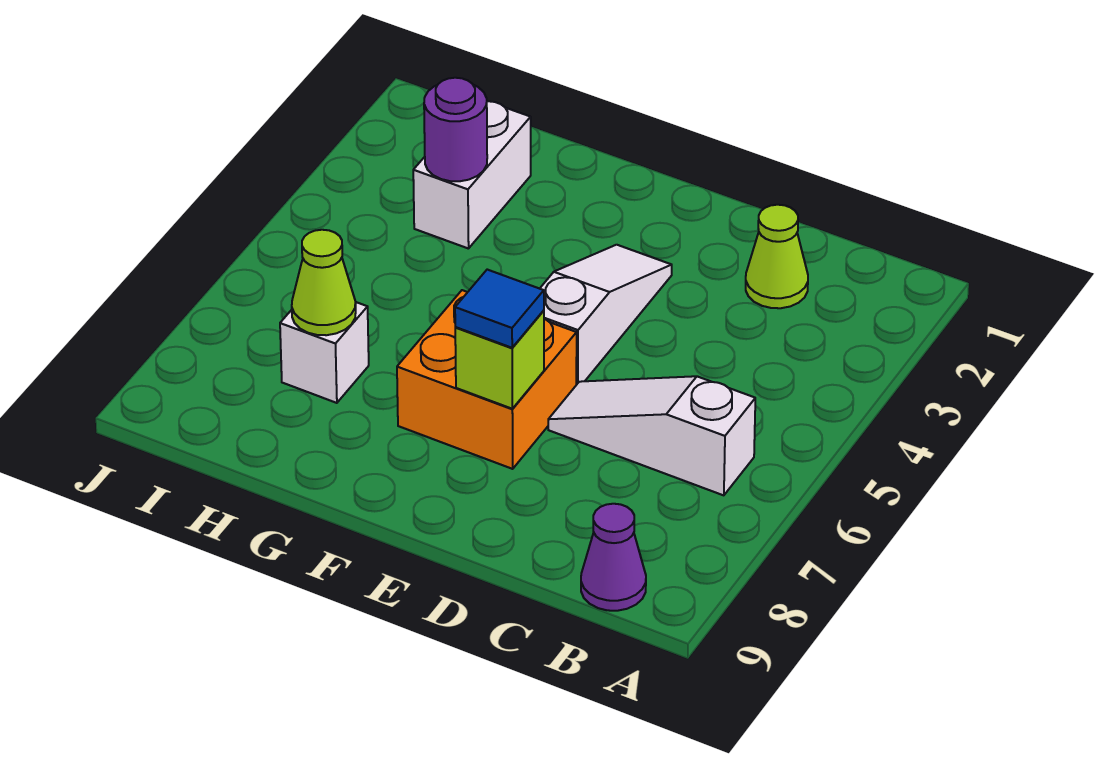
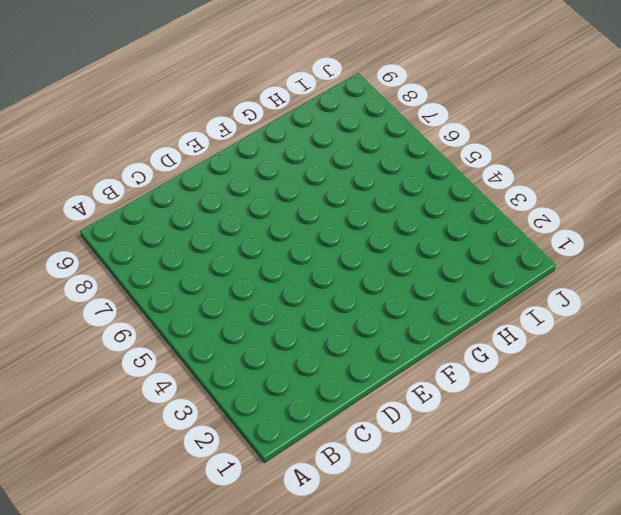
none -> white 1x3 slope [548,376,755,495]
none -> purple 1x1 cone [581,504,646,611]

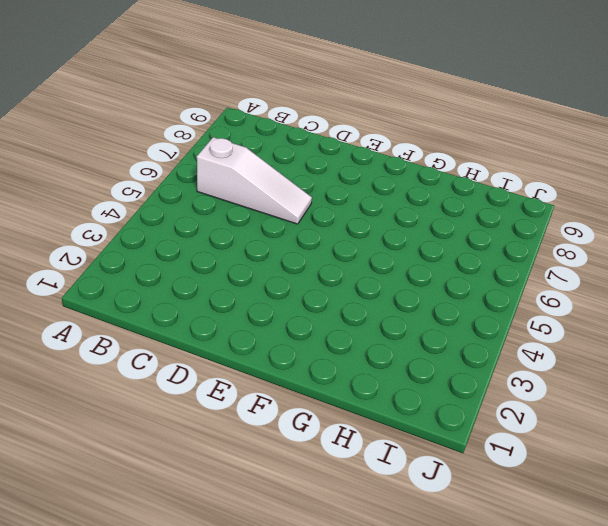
none -> purple 1x1 cone [581,504,646,611]
none -> lime 1x1 cone [746,205,808,308]

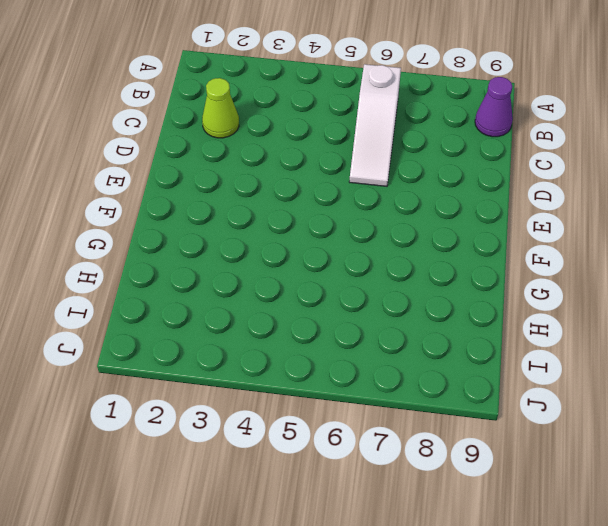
none -> white 1x3 slope [540,245,672,385]
none -> orange 2x2 brick [397,290,577,469]

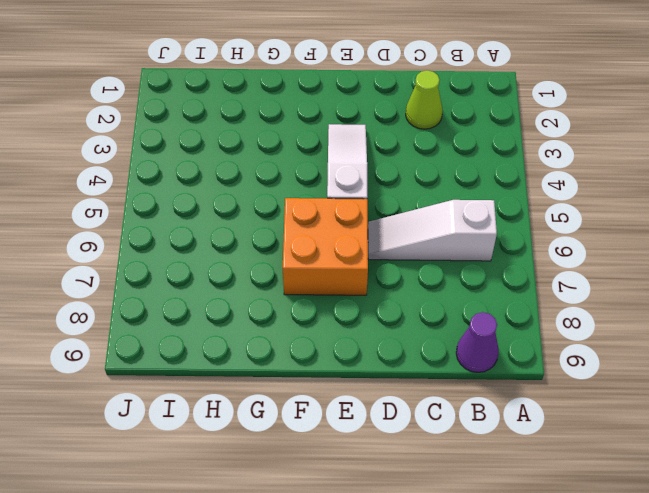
none -> white 1x2 brick [413,101,531,249]
none -> white 1x1 brick [280,302,369,403]

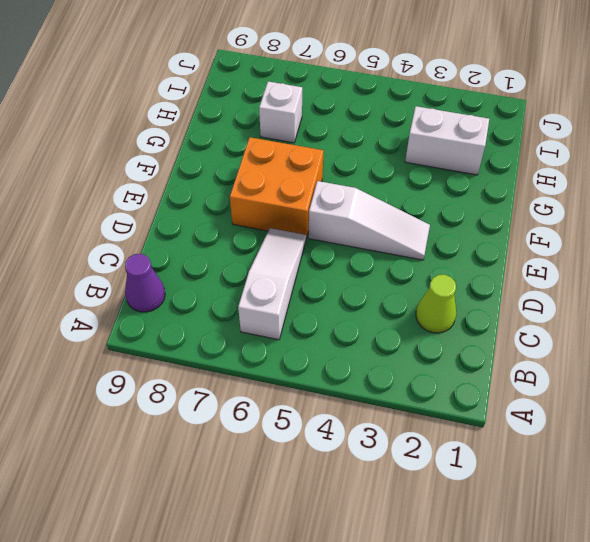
none -> lime 1x1 brick [455,311,544,409]
none -> purple 1x1 round brick [424,78,487,181]

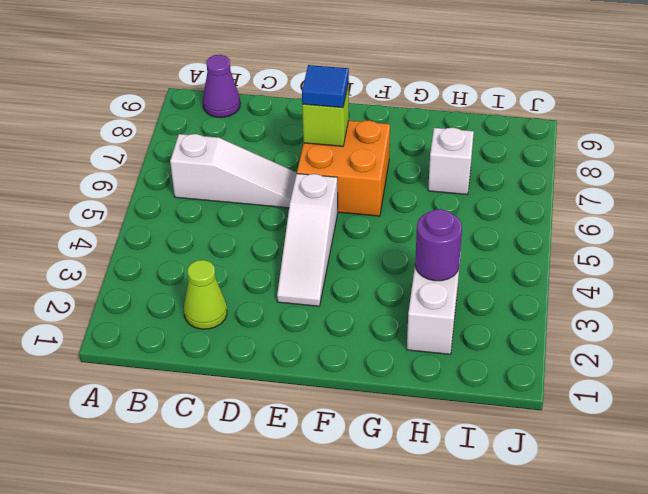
none -> lime 1x1 cone [292,230,356,335]

